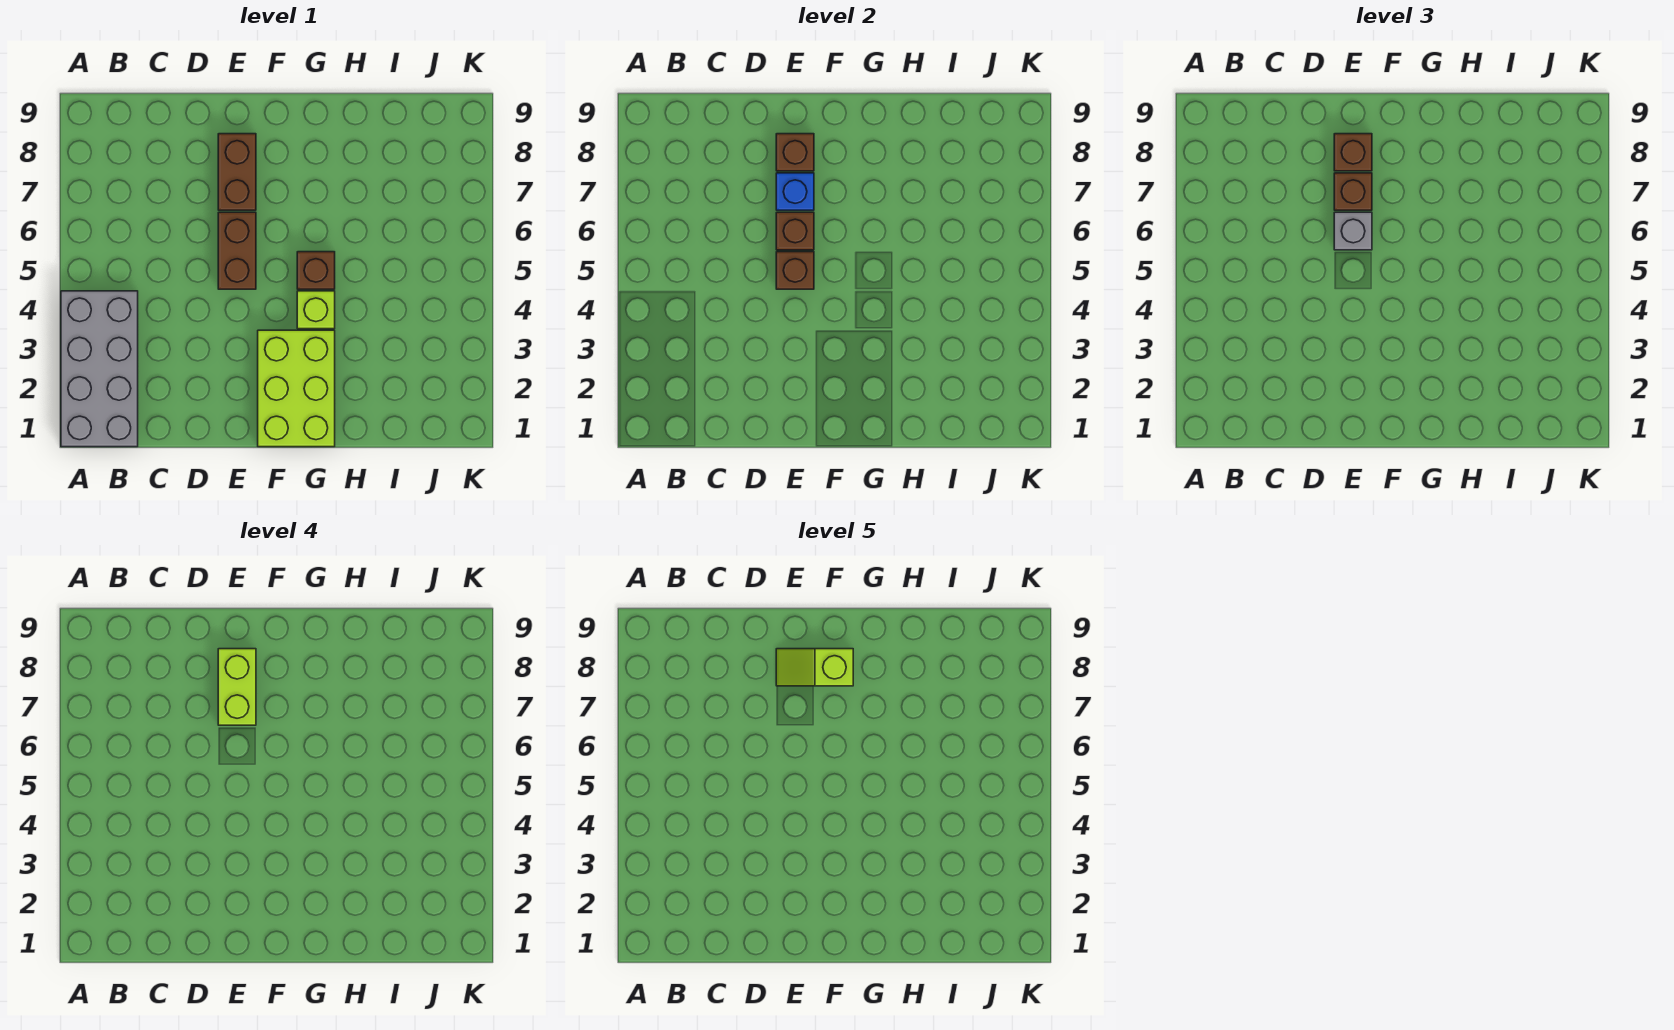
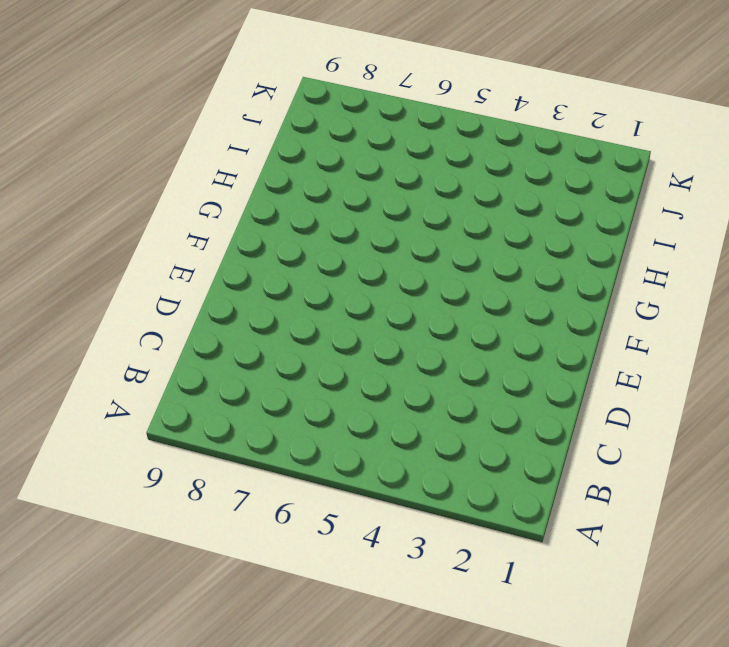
none -> grey 2x4 brick [61,291,138,447]
none -> brown 1x2 brick [218,212,256,289]
none -> brown 1x2 brick [218,134,256,210]

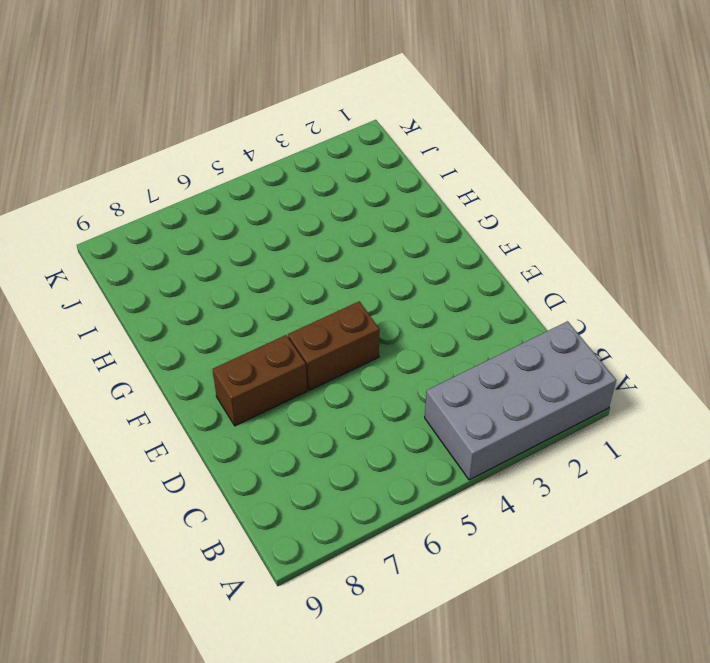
none -> lime 2x3 brick [258,330,335,447]
none -> lime 1x1 brick [297,291,335,329]
none -> brown 1x1 brick [297,252,335,289]

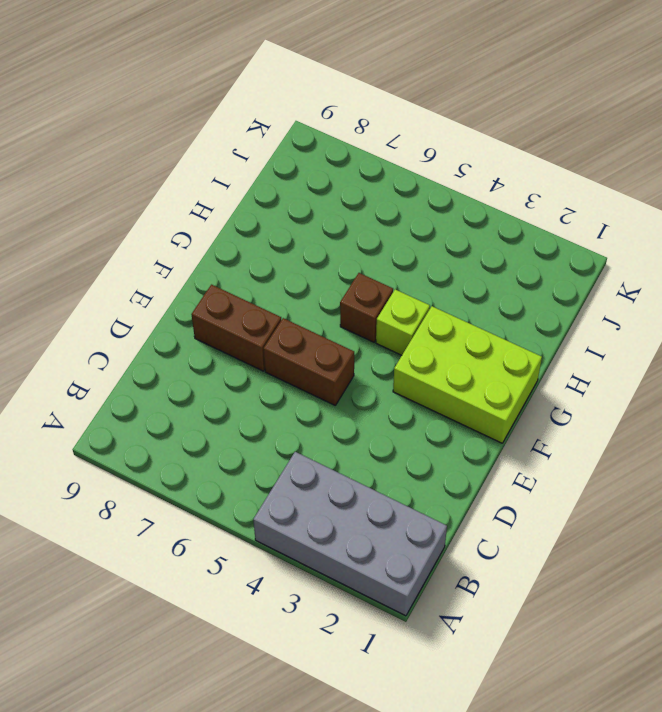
none -> brown 1x1 brick [776,252,814,289]
none -> brown 1x1 brick [776,212,814,250]
none -> blue 1x1 brick [776,173,814,210]

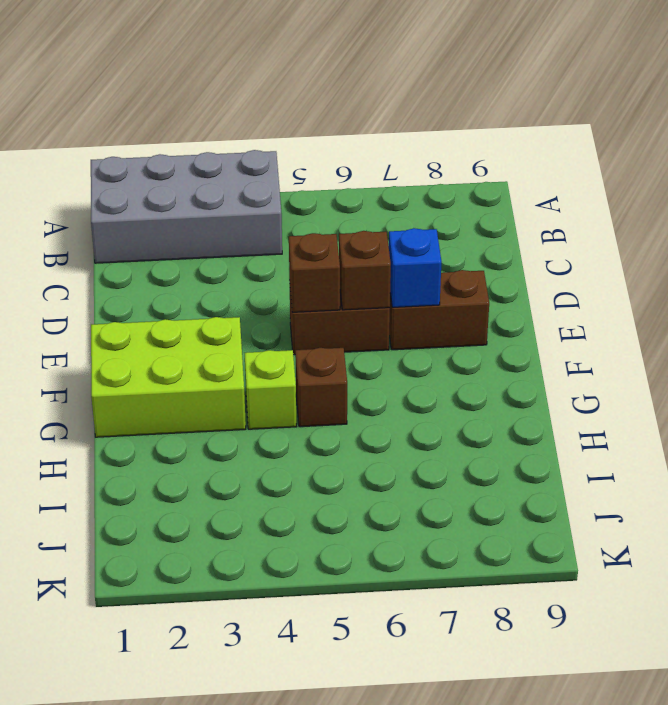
none -> brown 1x1 brick [776,134,814,171]
none -> grey 1x1 brick [1334,212,1372,250]
none -> brown 1x1 brick [1334,173,1372,210]

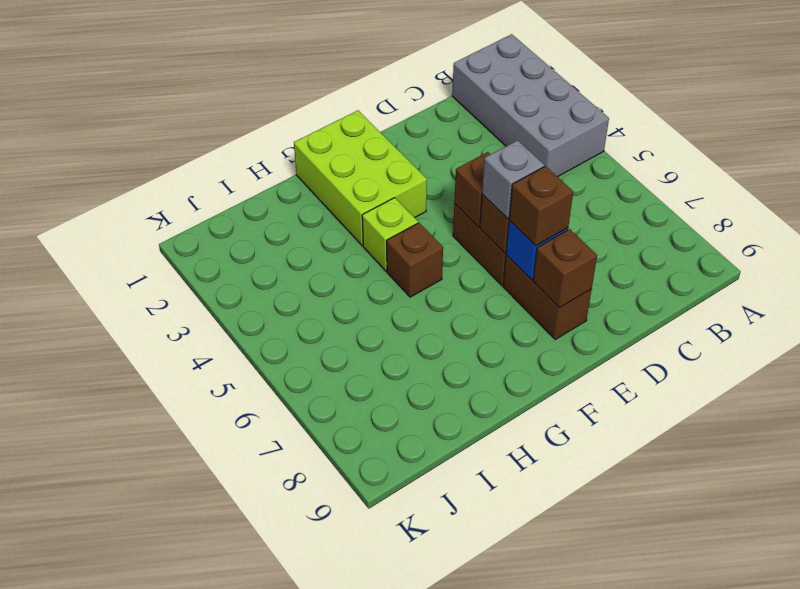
none -> brown 1x1 brick [1334,134,1372,171]
none -> lime 1x2 brick [218,649,256,725]
none -> lime 1x2 slope [776,649,853,686]

